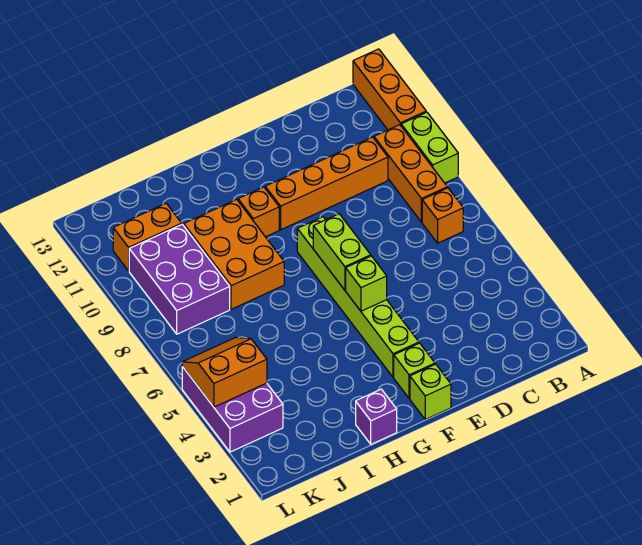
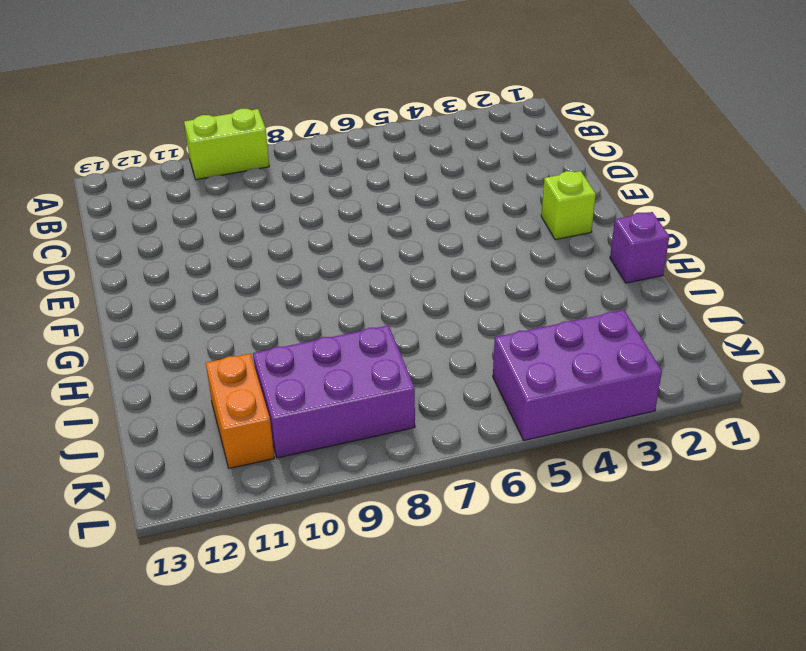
none -> orange 1x3 brick [353,49,426,130]
none -> orange 1x1 brick [422,188,463,243]
none -> orange 1x3 brick [374,125,447,222]

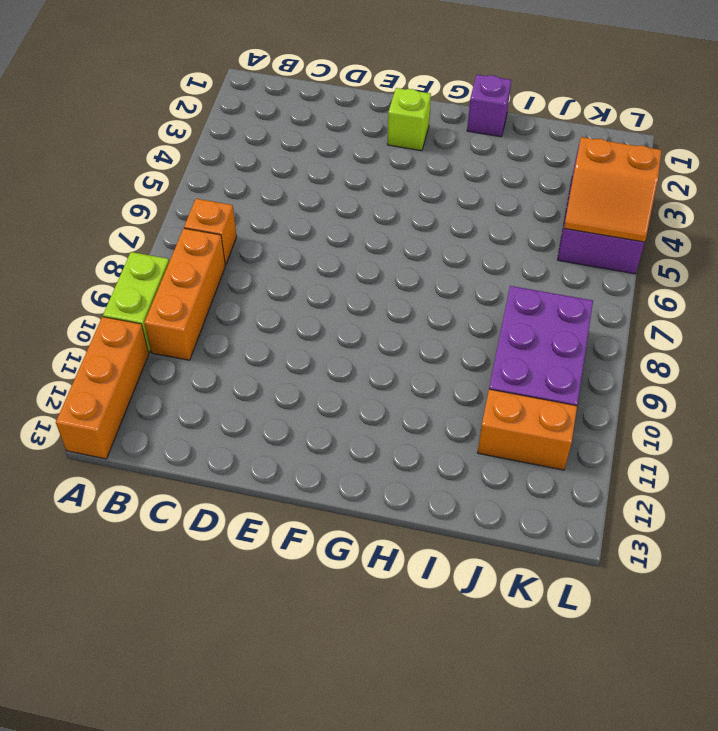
none -> orange 1x4 brick [265,137,388,230]
none -> lime 1x1 brick [410,364,451,419]
none -> lime 1x6 brick [297,217,419,377]

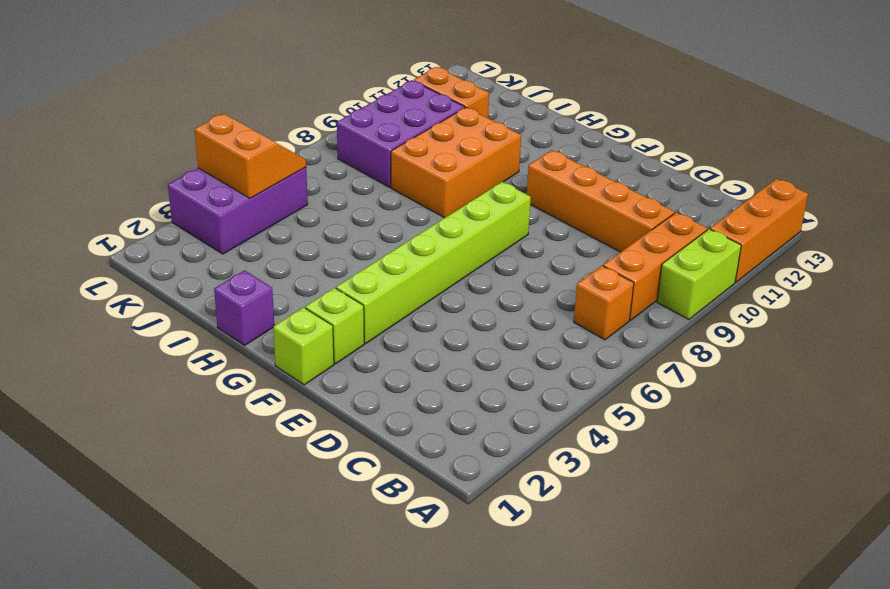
none -> orange 1x1 brick [238,187,279,237]
none -> lime 1x1 brick [346,256,387,311]
none -> lime 1x2 brick [313,214,371,290]

